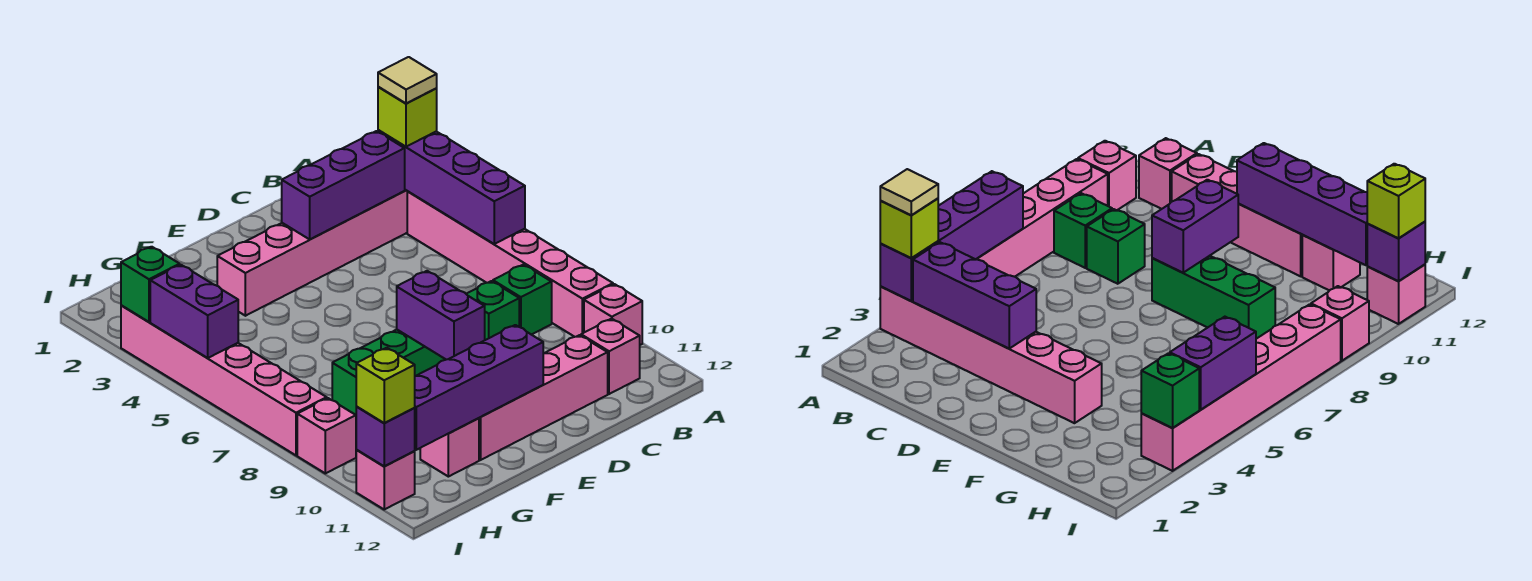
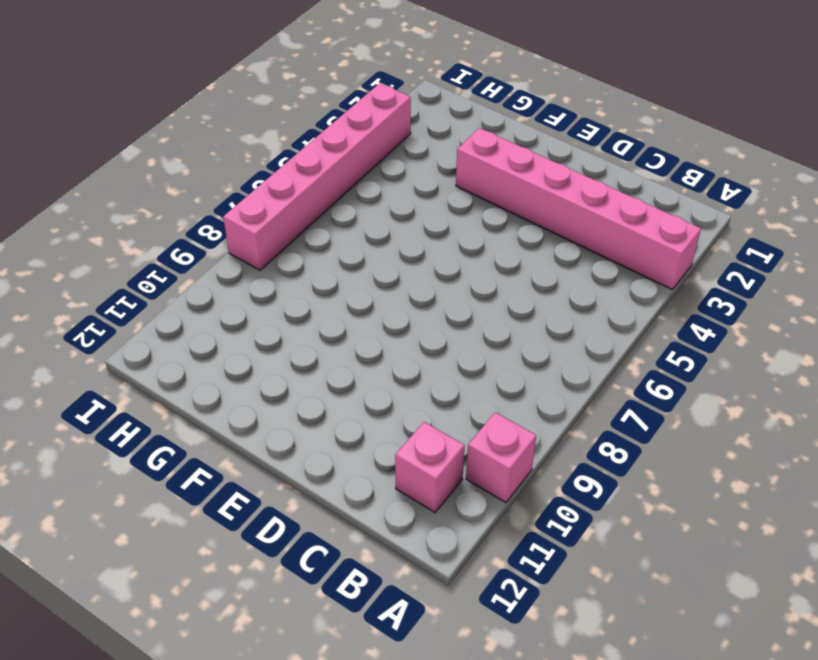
none -> pink 1x6 brick [407,192,613,337]
none -> green 1x1 brick [493,265,552,335]
none -> green 1x1 brick [467,281,519,340]

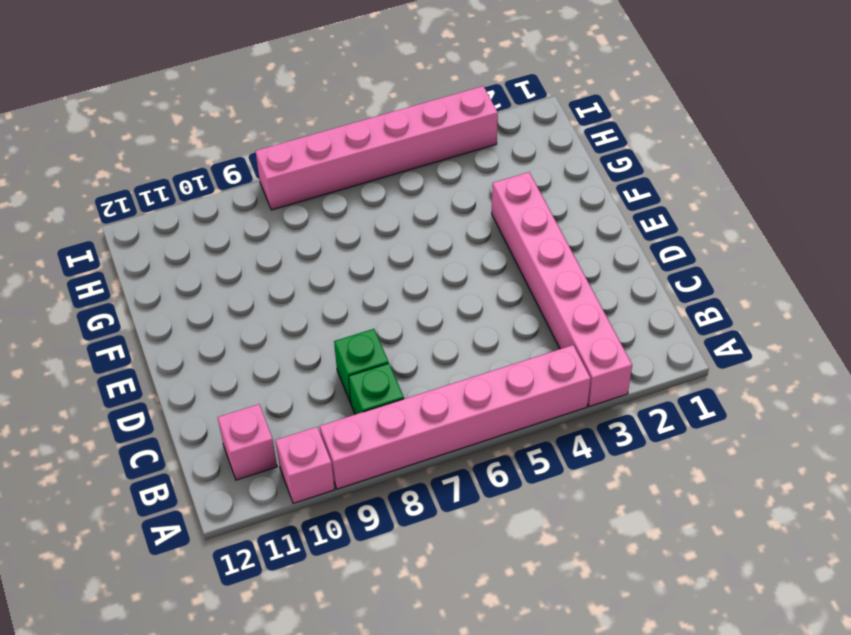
none -> pink 1x4 brick [479,335,608,460]
none -> green 1x3 brick [332,330,446,415]
none -> pink 1x1 brick [420,418,479,477]

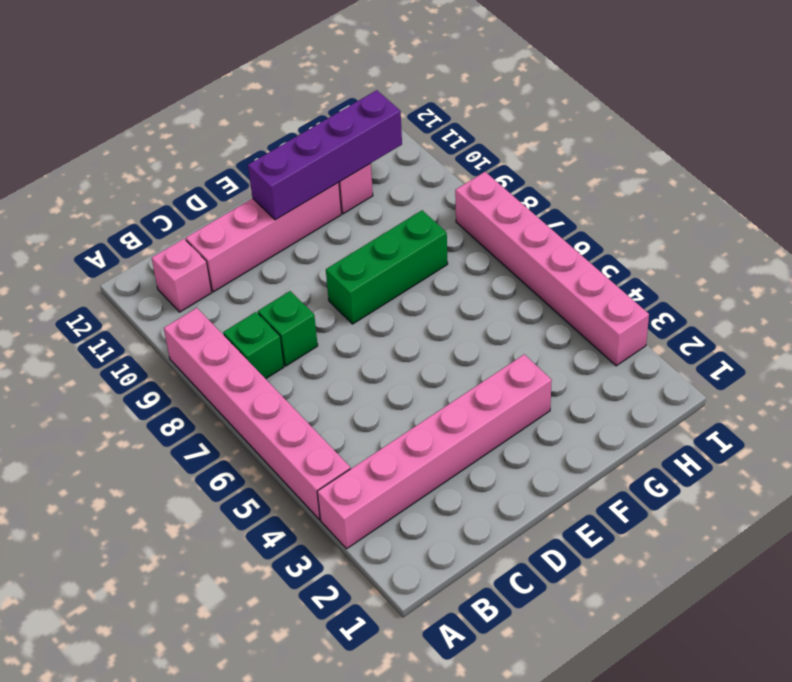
none -> pink 1x1 brick [584,284,642,345]
none -> pink 1x1 brick [297,398,356,473]
none -> pink 1x1 brick [356,450,415,509]

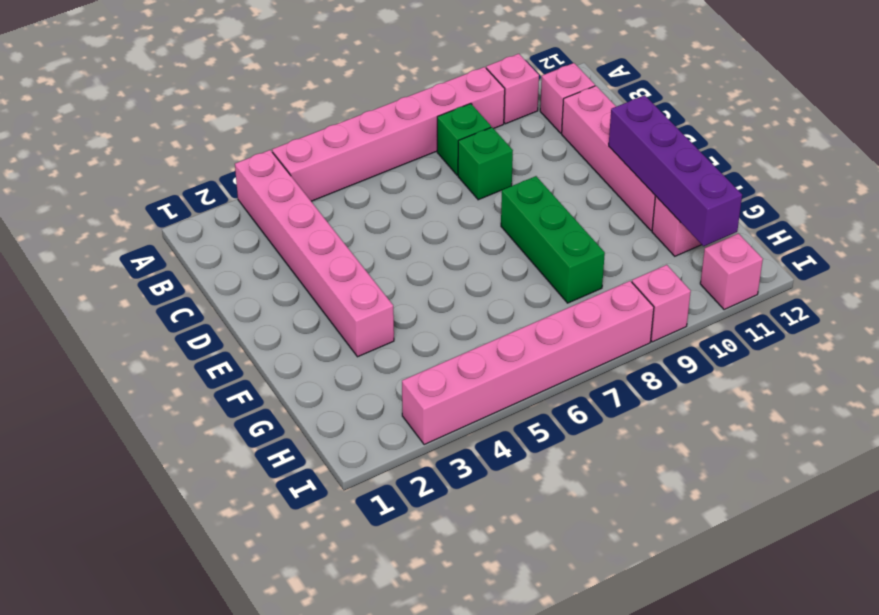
none -> purple 1x4 brick [378,130,525,244]
none -> purple 1x3 brick [282,131,405,239]
none -> purple 1x2 brick [397,271,485,360]

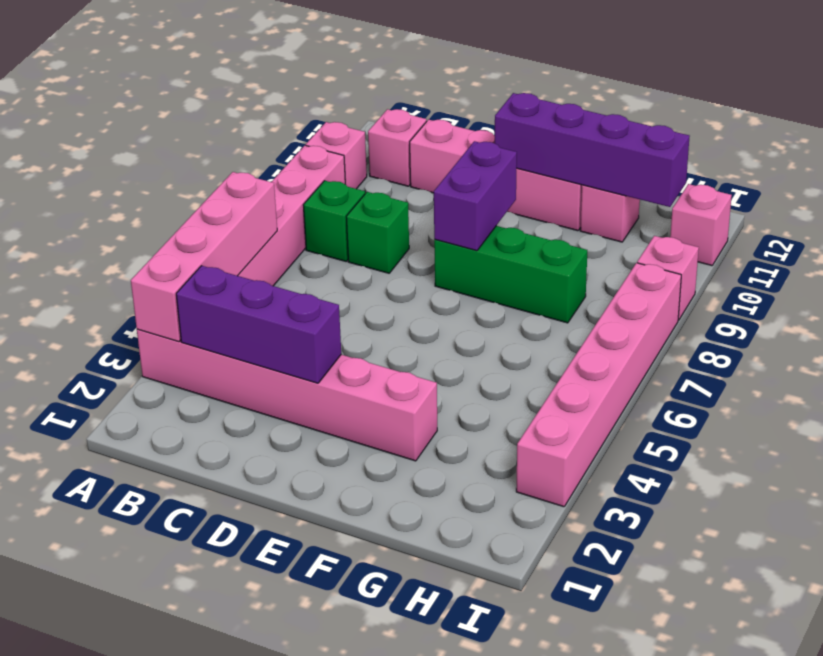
pink 1x4 brick [131,172,277,342] -> purple 1x4 brick [378,130,525,244]
none -> green 1x1 brick [121,247,180,322]
none -> purple 1x2 brick [150,265,238,358]
none -> purple 1x1 brick [356,406,415,466]

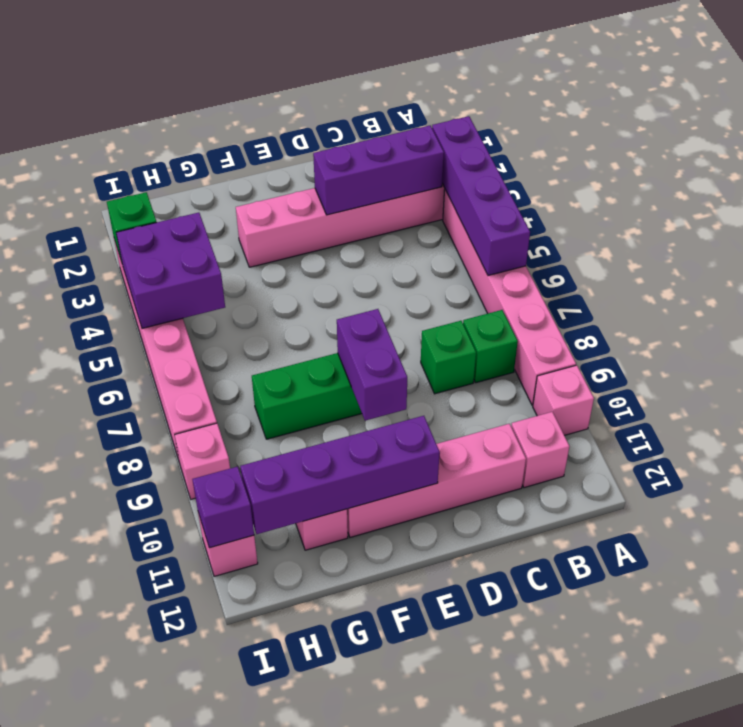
purple 2x2 brick [116,213,225,328] -> purple 1x2 brick [150,265,238,358]
none -> lime 1x1 brick [378,87,437,147]
none -> lime 1x1 brick [356,348,415,423]
none -> tan 1x1 tile [378,57,437,103]

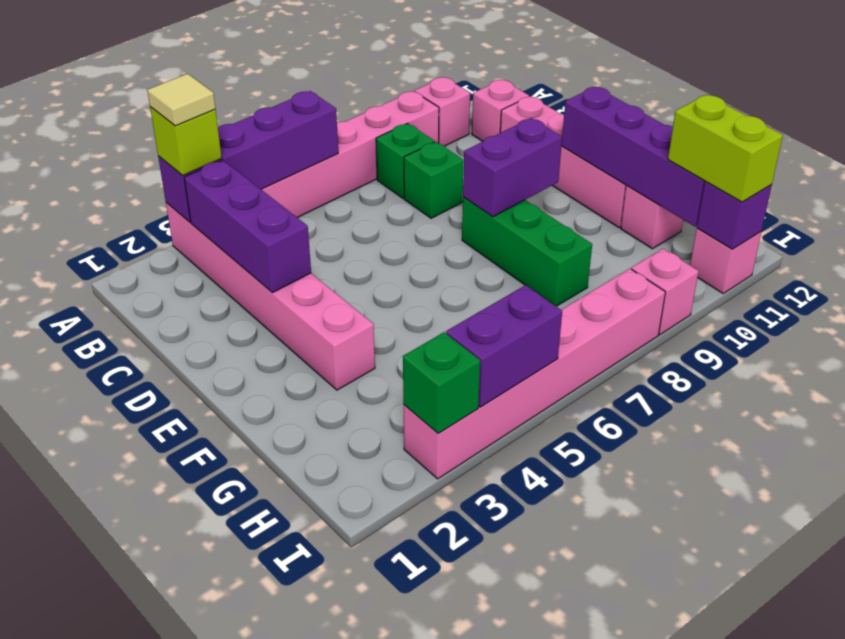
lime 1x2 brick [668,95,783,202] -> lime 1x1 brick [356,348,415,423]

